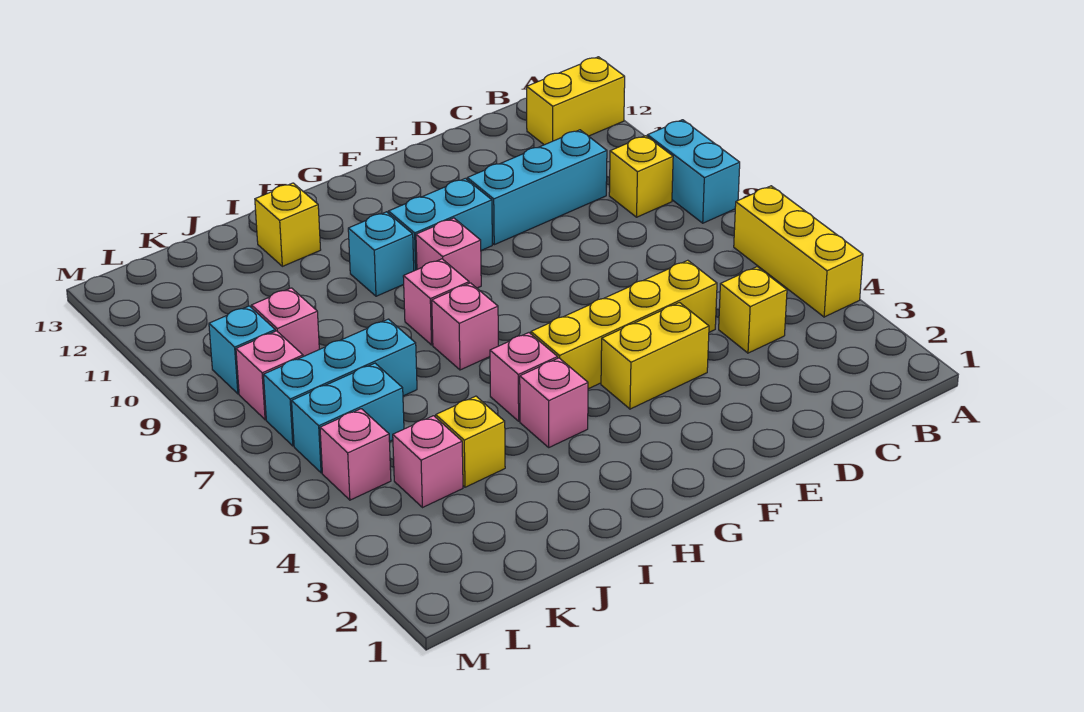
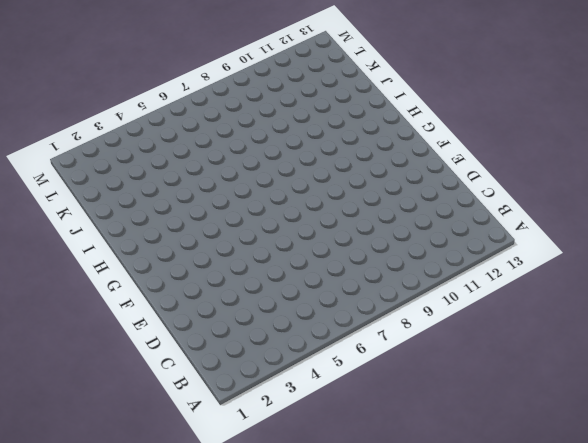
none -> yellow 1x3 brick [734,186,863,317]
none -> cyan 1x2 brick [647,120,740,223]
none -> yellow 1x2 brick [527,57,625,145]

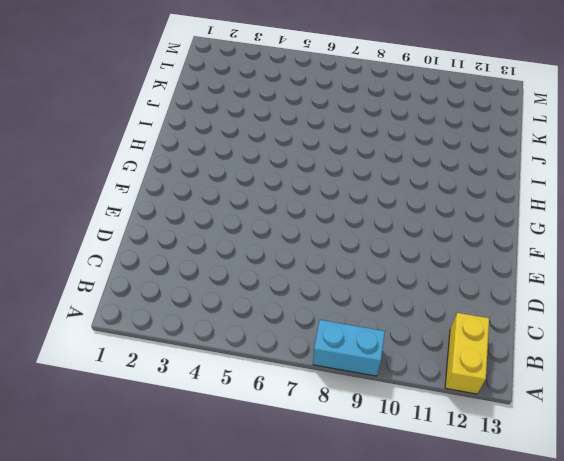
none -> yellow 1x3 brick [734,186,863,317]
none -> yellow 1x1 brick [609,136,673,217]
none -> yellow 1x1 brick [719,267,787,353]

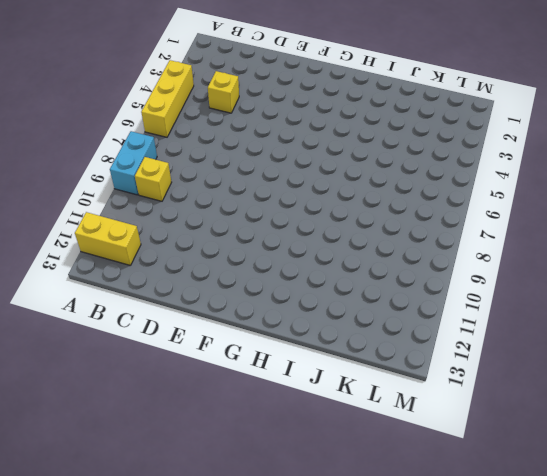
none -> cyan 1x3 brick [467,130,607,245]
none -> yellow 1x4 brick [531,260,717,389]
none -> yellow 1x2 brick [601,303,709,409]

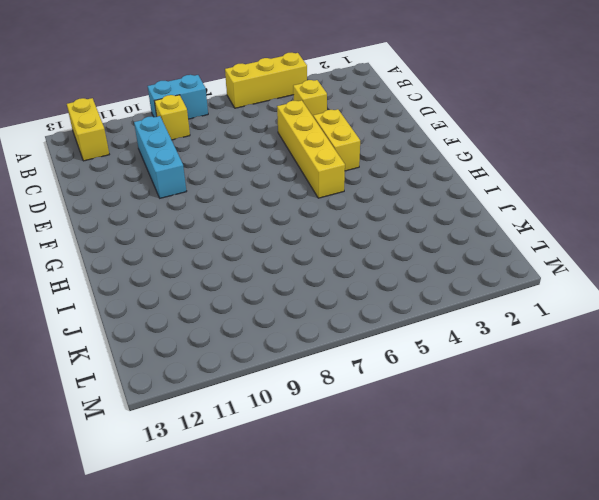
none -> cyan 1x2 brick [389,178,492,271]
none -> pink 1x1 brick [416,218,481,288]
none -> pink 1x1 brick [520,358,588,447]

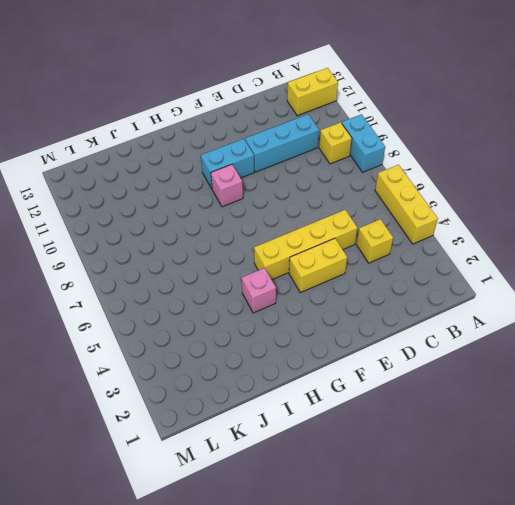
none -> pink 1x1 brick [490,333,558,421]
none -> pink 1x1 brick [432,283,498,370]
none -> pink 1x1 brick [403,259,469,345]

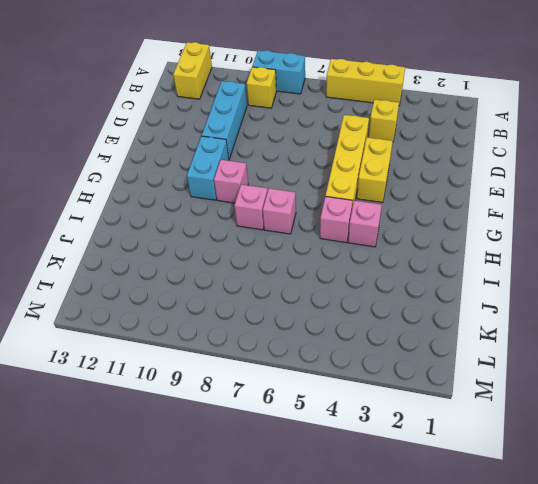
none -> cyan 1x1 brick [348,212,414,296]
none -> yellow 1x1 brick [255,183,321,266]
none -> yellow 1x1 brick [436,396,505,487]

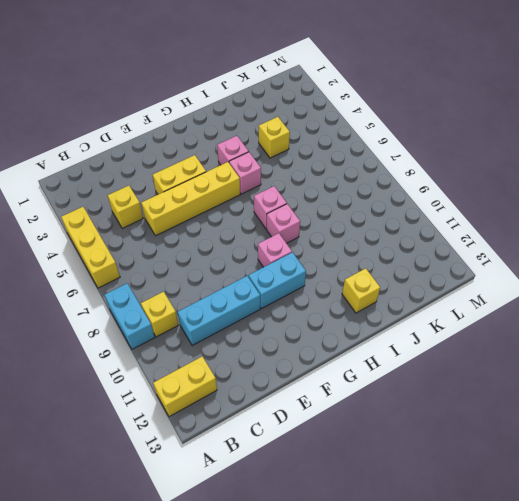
none -> cyan 1x1 brick [348,212,414,296]
none -> cyan 1x3 brick [264,319,417,446]
none -> pink 1x1 brick [393,416,463,508]

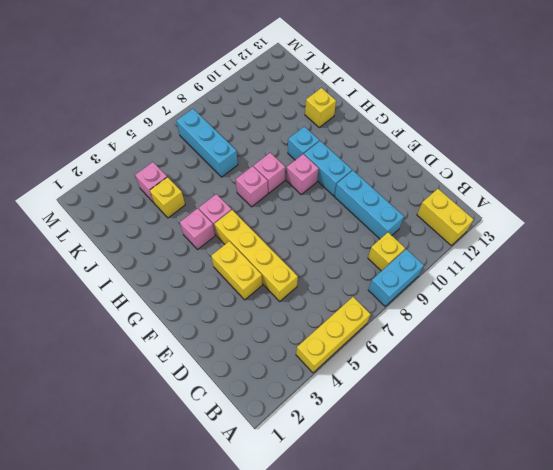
none -> yellow 1x1 brick [719,267,787,353]
none -> cyan 1x2 brick [292,363,404,473]
none -> pink 1x1 brick [251,288,319,357]

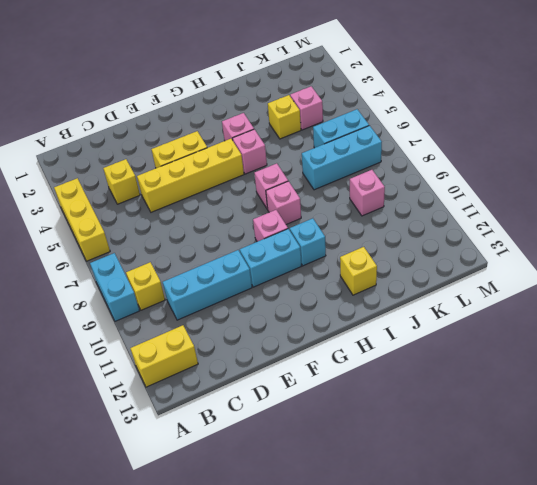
none -> pink 1x1 brick [320,409,391,500]
none -> pink 1x1 brick [236,331,303,420]
none -> cyan 1x1 brick [209,306,275,394]

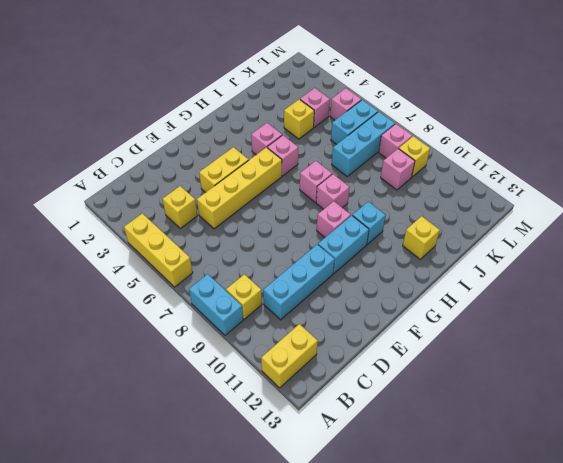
yellow 1x1 brick [399,136,430,177] -> cyan 1x1 brick [209,306,275,394]

